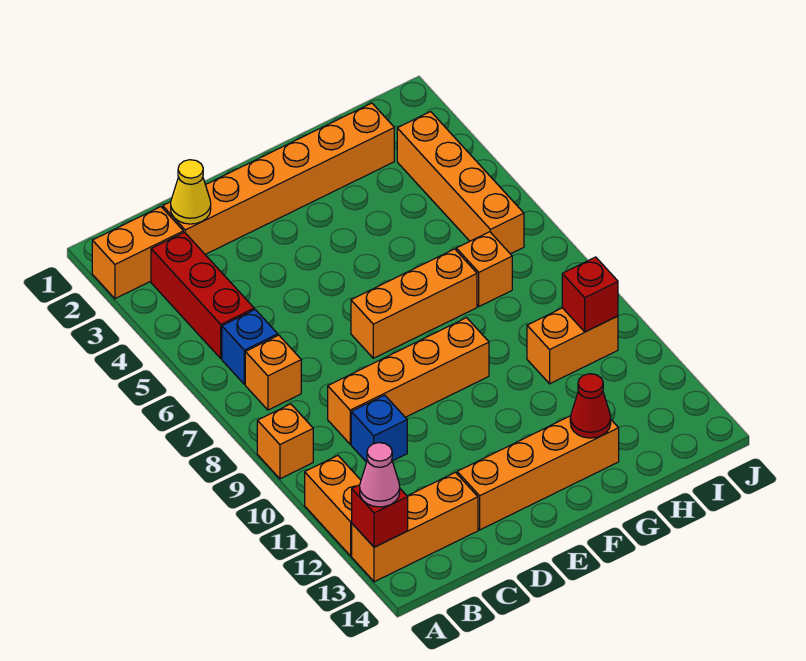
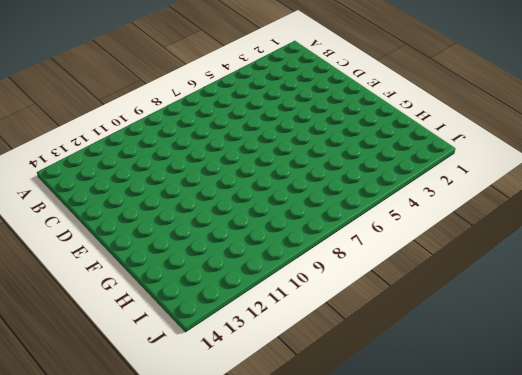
none -> orange 1x2 brick [92,207,183,299]
none -> orange 1x1 brick [257,404,313,479]
none -> orange 1x2 brick [305,456,361,556]

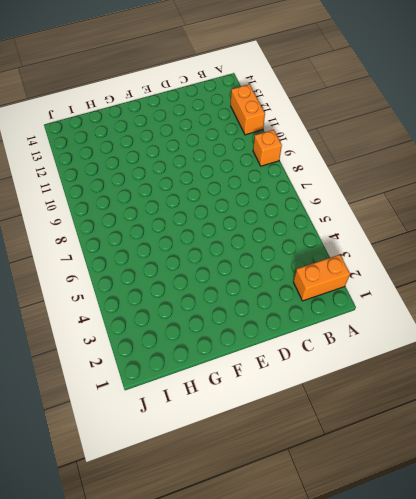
none -> orange 1x3 brick [352,472,478,582]
none -> red 1x3 brick [151,232,254,358]
none -> blue 1x1 brick [222,310,278,384]

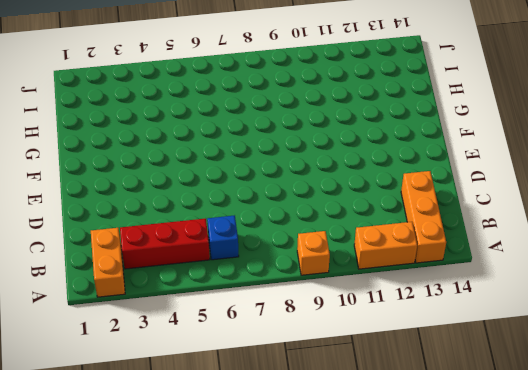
none -> orange 1x1 brick [245,335,301,410]
none -> orange 1x6 brick [163,103,394,254]
none -> orange 1x4 brick [328,318,489,444]

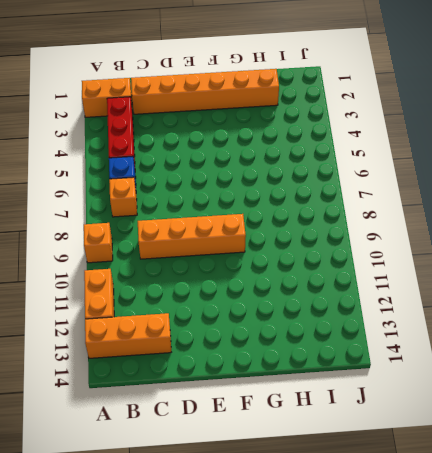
none -> blue 1x1 brick [351,395,407,462]
none -> orange 1x4 brick [457,416,619,530]
none -> orange 1x3 brick [351,249,477,358]

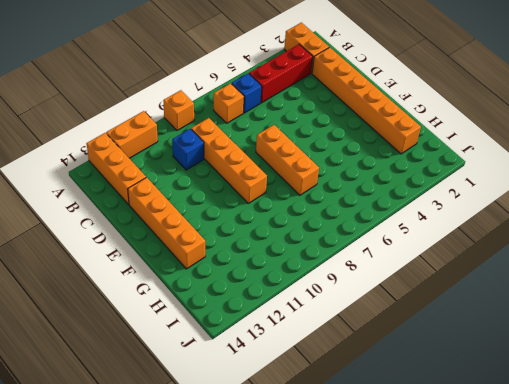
none -> orange 1x1 brick [456,232,512,306]
none -> orange 1x2 brick [527,308,618,384]
none -> orange 1x4 brick [397,112,524,254]

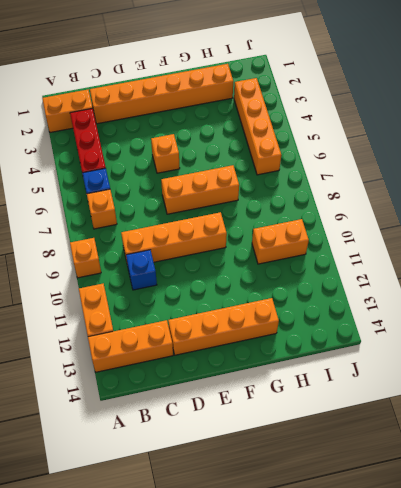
orange 1x1 brick [151,134,180,173] -> orange 1x1 brick moved to [456,232,512,306]
none -> red 1x1 brick [352,485,408,547]
none -> yellow 1x1 cone [171,160,211,224]
none -> red 1x1 cone [570,374,611,438]

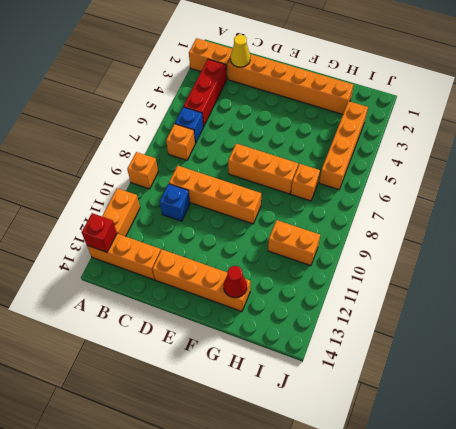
none -> red 1x1 brick [562,257,618,332]
none -> pink 1x1 cone [360,443,400,507]

